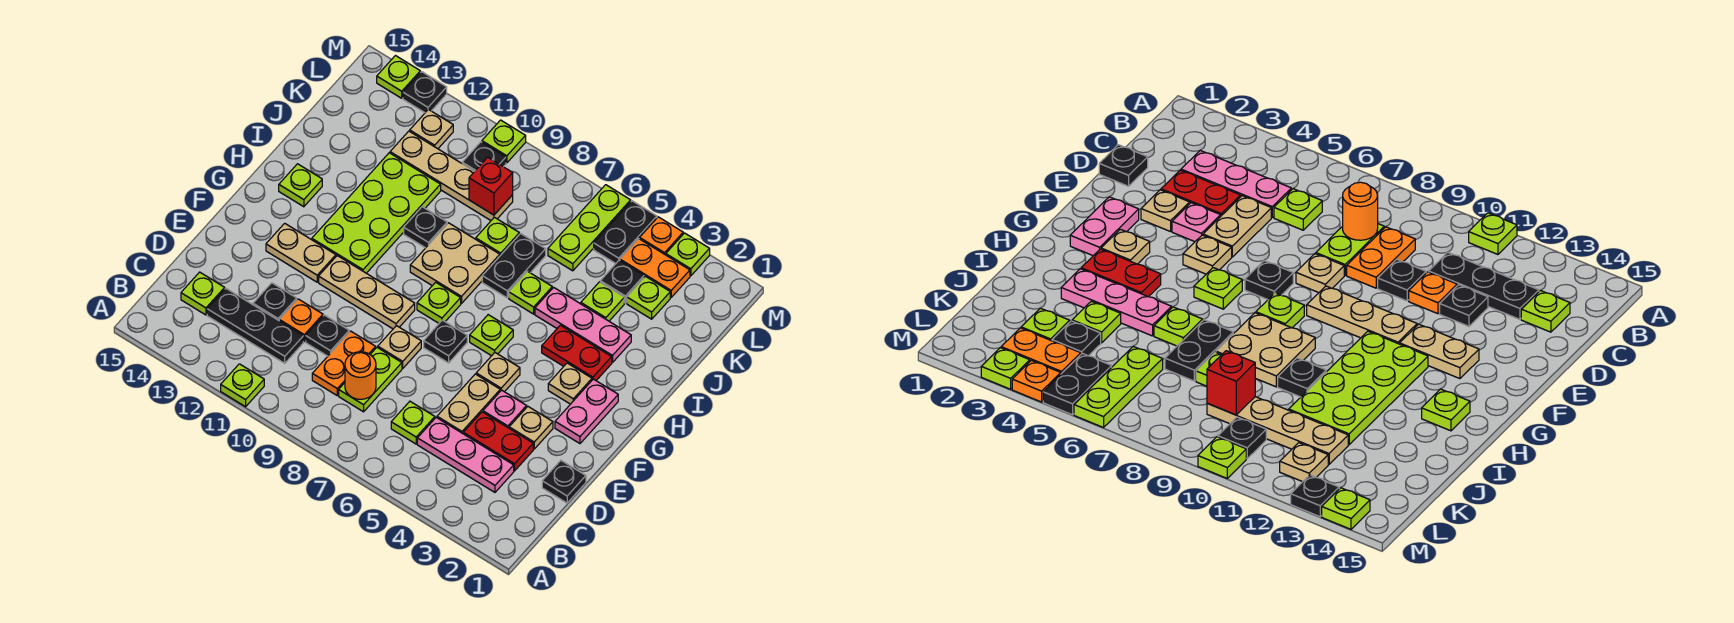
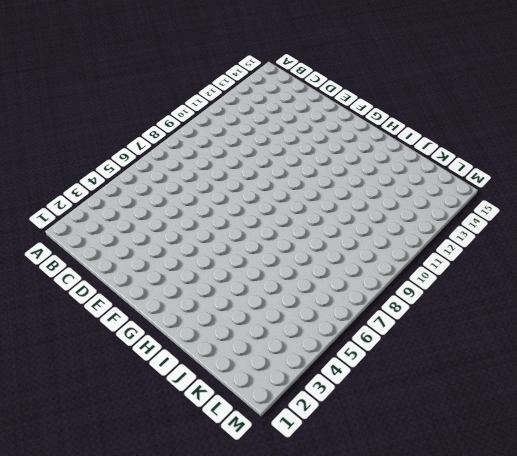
none -> lime 1x1 plate [221,364,264,407]
none -> pink 1x3 plate [417,418,514,492]
none -> lime 1x1 plate [391,401,435,444]
none -> lime 1x2 plate [339,347,402,412]

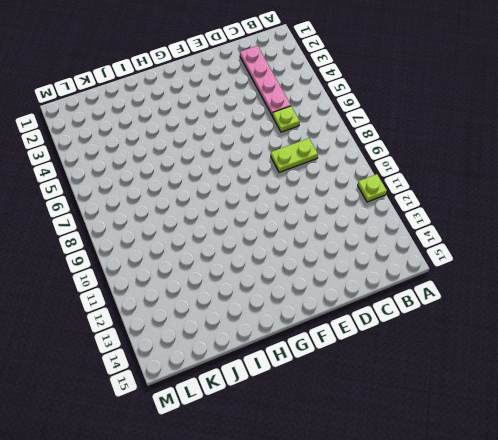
pink 1x4 plate [240,46,291,116] -> pink 1x3 plate [417,418,514,492]
none -> orange 1x2 plate [312,331,376,395]
none -> black 1x3 plate [207,289,303,363]
none -> lime 1x1 plate [181,272,225,315]
none -> black 1x1 plate [542,461,586,503]

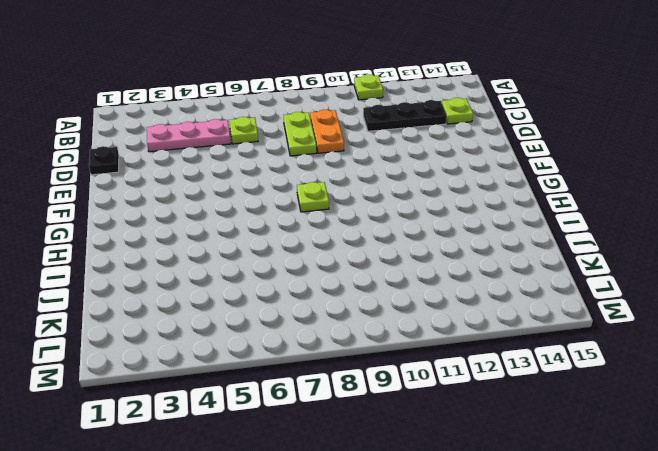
none -> red 1x2 plate [463,412,533,471]
none -> tan 1x2 plate [437,374,500,433]
none -> black 1x1 plate [306,315,349,356]
none -> orange 1x1 plate [279,299,323,341]

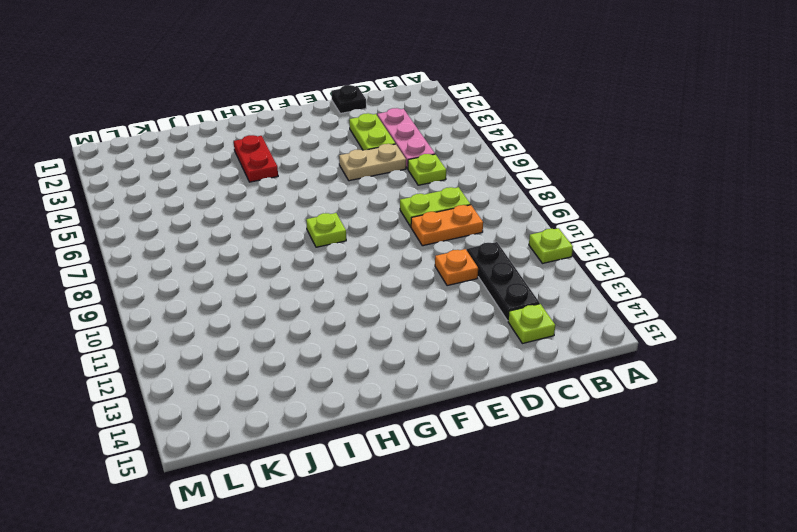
lime 1x2 plate [349,113,395,150] -> red 1x2 plate [463,412,533,471]
none -> black 1x1 plate [306,315,349,356]
none -> black 1x1 plate [253,283,297,320]
none -> tan 1x1 plate [509,407,553,449]
none -> pink 1x1 plate [483,390,527,428]

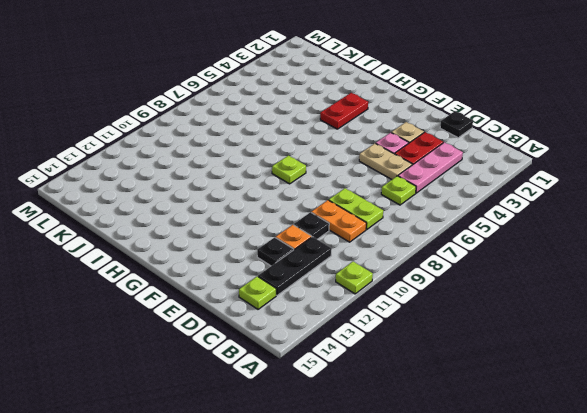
none -> tan 1x1 plate [378,326,421,368]
none -> pink 1x2 plate [555,379,618,444]
none -> tan 1x1 plate [476,353,520,392]
none -> black 1x1 plate [424,320,467,363]

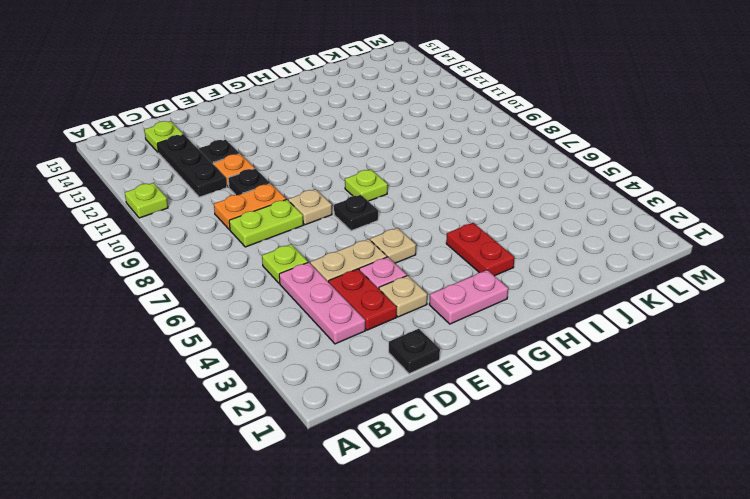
none -> tan 1x3 plate [319,256,415,329]
none -> tan 1x2 plate [266,223,336,282]
none -> tan 1x1 plate [548,363,592,404]
none -> lime 1x1 plate [470,315,513,356]

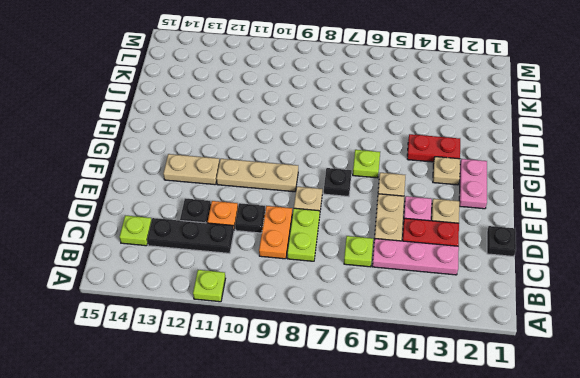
none -> lime 1x1 plate [417,282,461,323]
none -> lime 2x4 plate [312,153,441,273]
none -> tan 2x2 plate [410,223,500,303]
none -> lime 1x1 plate [279,164,322,207]

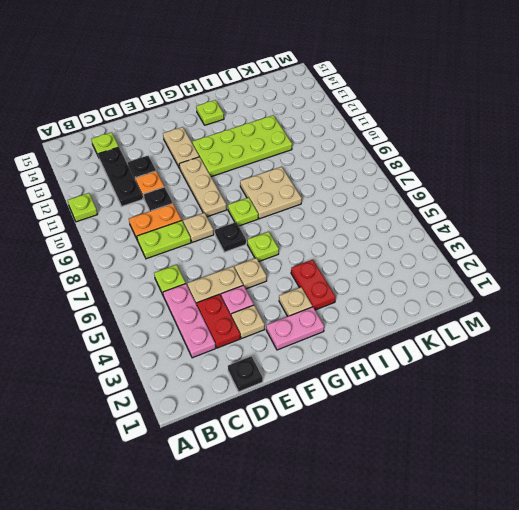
none -> pink 1x3 plate [535,287,631,363]
none -> lime 1x1 plate [509,271,552,314]
none -> black 1x2 plate [482,234,546,298]
none -> black 1x1 plate [404,207,447,248]

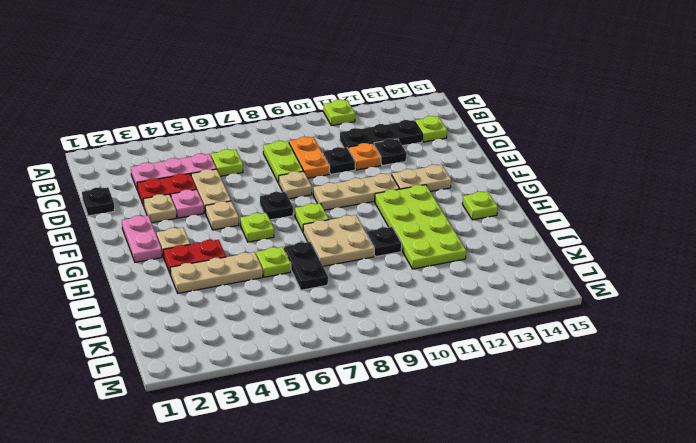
tan 1x3 plate [170,252,263,293] -> pink 1x3 plate [535,287,631,363]
none -> lime 1x1 plate [581,282,624,321]
none -> lime 1x1 plate [476,217,519,256]
none -> lime 1x1 plate [627,276,670,319]
none -> black 1x1 plate [600,260,644,303]

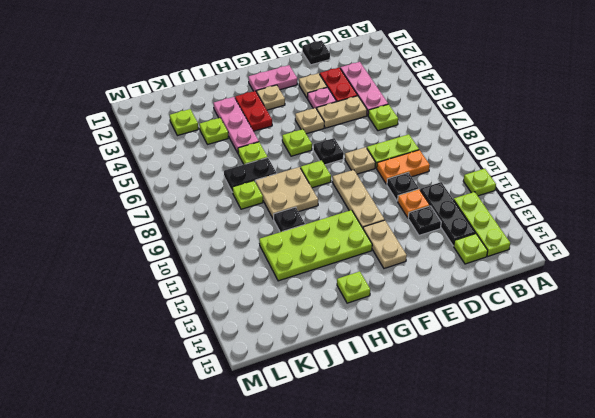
lime 1x3 plate [454,192,510,256] -> lime 1x3 plate turned to [548,185,631,271]
none -> black 1x1 plate [600,260,644,303]
none -> tan 1x4 plate [390,131,513,220]
none -> orange 1x2 plate [620,239,690,297]
none -> black 1x2 plate [594,201,657,264]

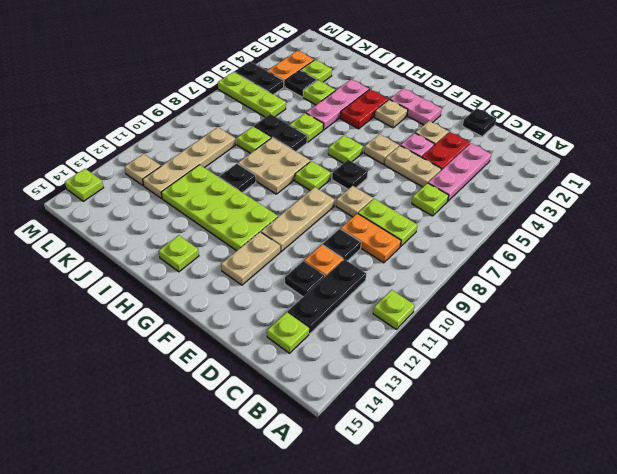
none -> black 1x1 plate [462,142,506,171]
none -> lime 1x1 plate [666,233,710,276]
none -> orange 1x1 plate [640,217,683,255]
none -> lime 1x1 plate [482,120,526,163]

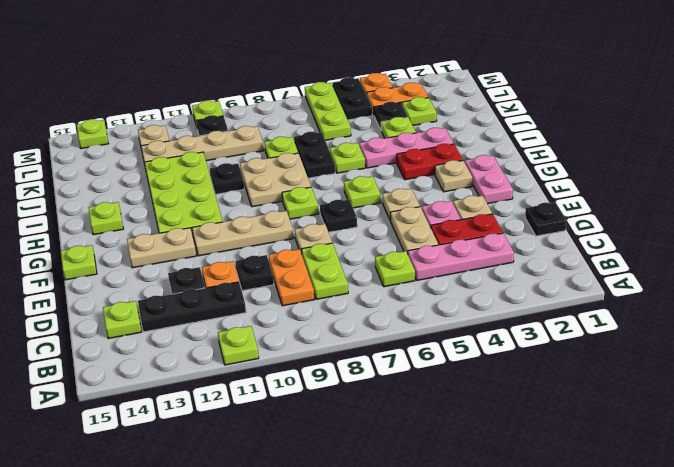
lime 1x1 plate [61,245,97,280] -> lime 1x1 plate moved to [666,233,710,276]
none -> black 1x1 plate [403,72,447,113]
none -> orange 1x1 round brick [345,352,376,399]
none -> red 1x1 brick [469,157,513,215]

